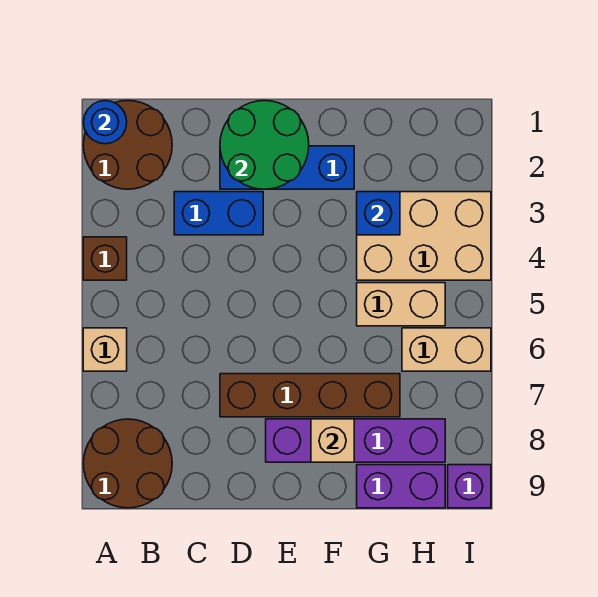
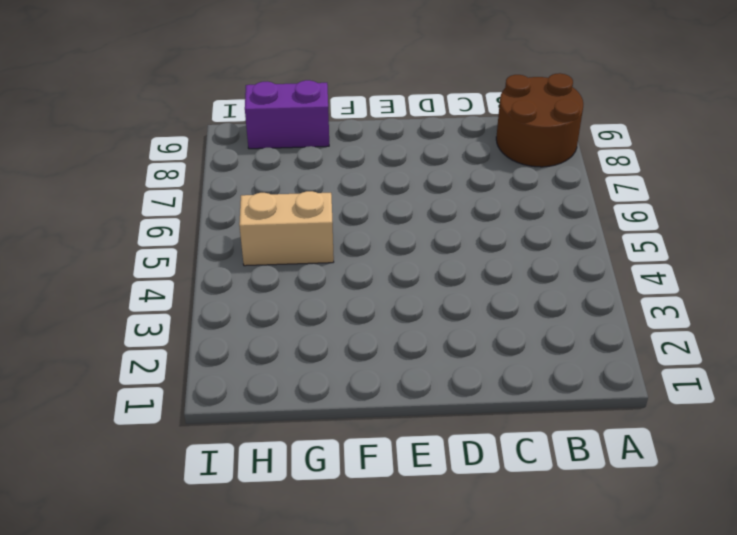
none -> brown 2x2 round brick [83,101,172,189]
none -> brown 1x1 brick [83,237,127,280]
none -> tan 1x1 brick [83,328,127,371]

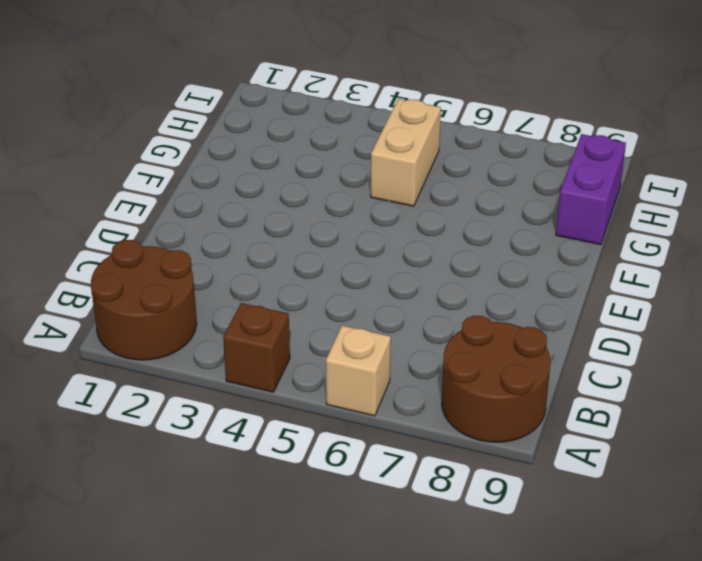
none -> blue 1x2 brick [174,192,263,235]
none -> blue 1x3 brick [220,146,354,189]
none -> brown 1x4 brick [220,374,400,417]

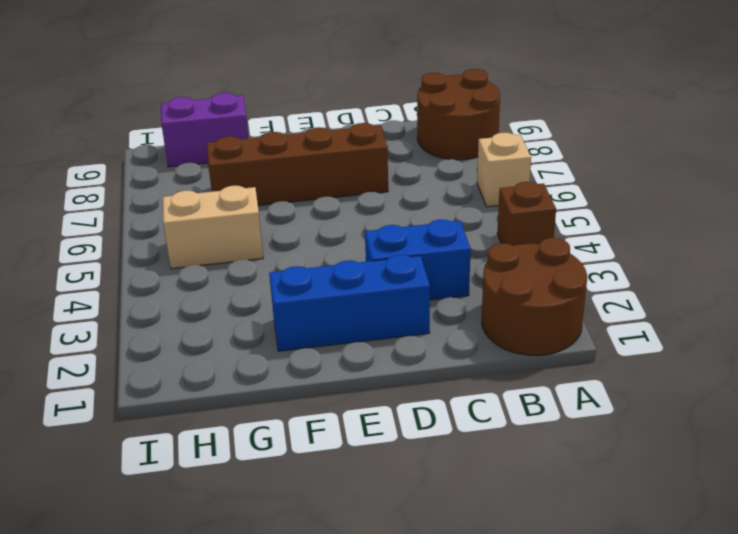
none -> purple 1x4 brick [266,419,445,462]
none -> tan 2x3 brick [357,192,491,280]
none -> tan 1x2 brick [402,328,491,371]

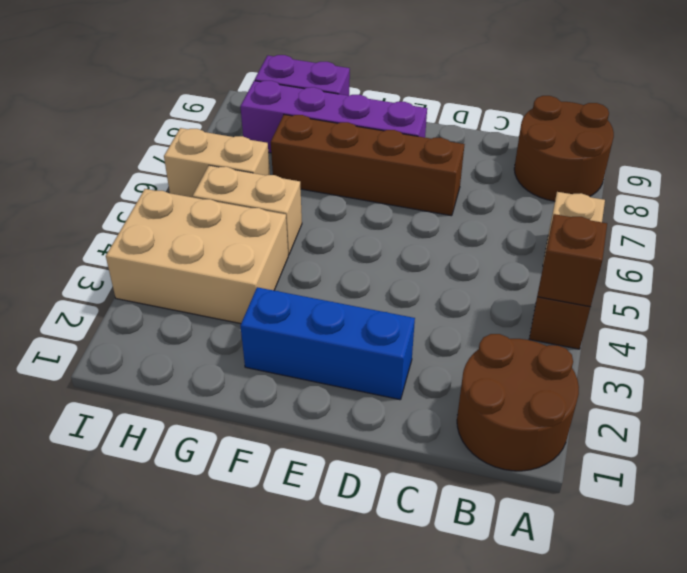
brown 1x1 brick [538,214,607,307] -> none
none -> blue 1x2 brick [174,192,263,235]
none -> purple 1x1 brick [448,465,491,508]
none -> blue 1x1 round brick [83,101,127,144]

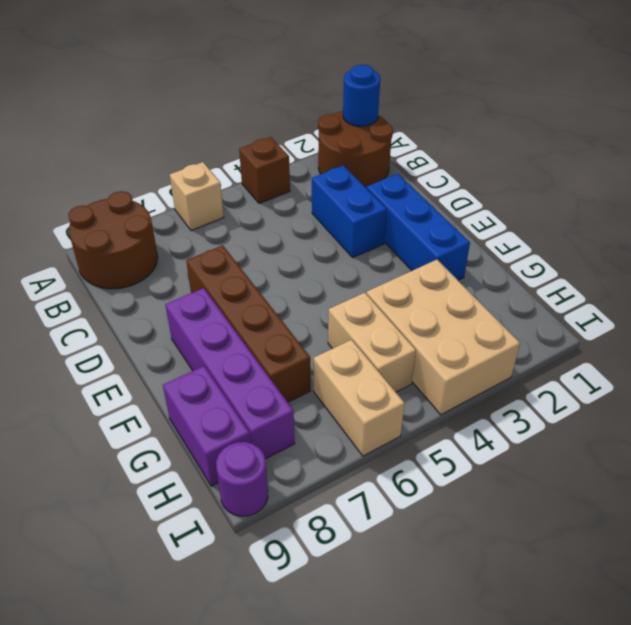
purple 1x1 round brick [216,442,268,516] -> purple 1x1 brick [448,465,491,508]
none -> green 2x2 round brick [220,101,309,189]
none -> tan 1x1 brick [311,419,354,462]
none -> blue 1x1 brick [357,192,400,235]

